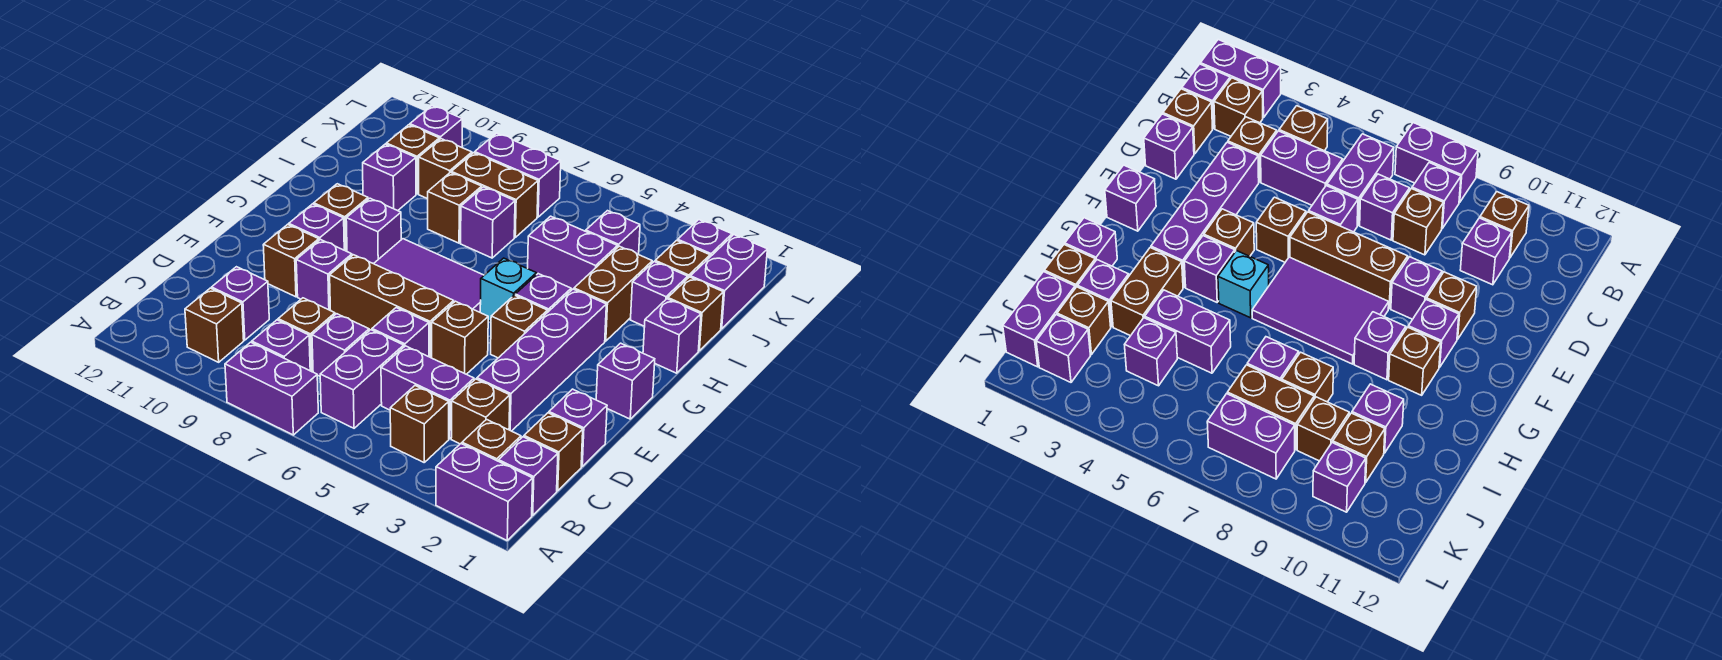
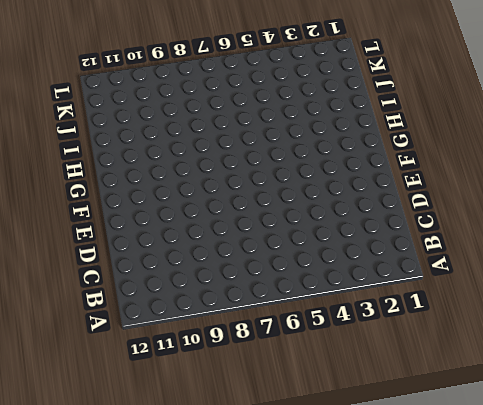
none -> purple 1x2 brick [436,444,533,540]
none -> purple 1x2 brick [225,342,318,435]
none -> purple 1x1 brick [499,437,558,515]
none -> brown 1x1 brick [462,420,521,461]

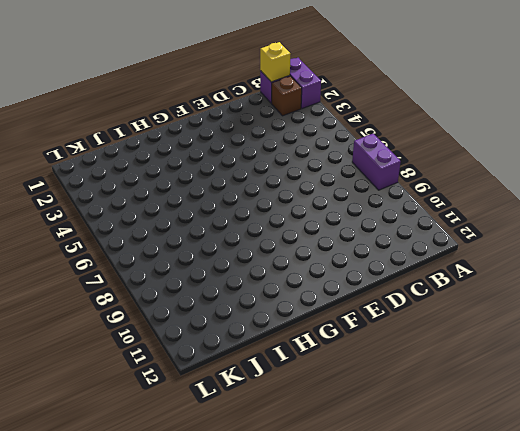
yellow 1x1 brick [260,42,291,82] -> none
none -> brown 1x1 brick [390,386,449,462]
none -> purple 1x2 brick [320,330,404,428]
none -> purple 1x1 brick [252,320,310,371]
none -> brown 1x1 brick [185,288,244,362]

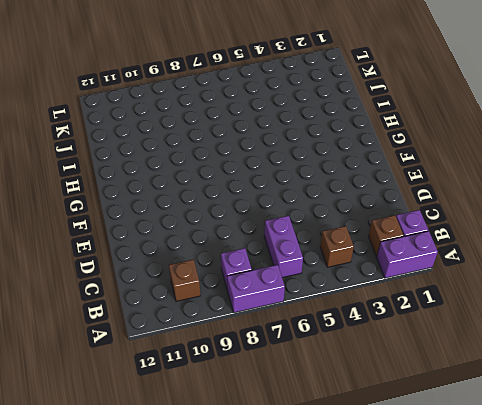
none -> brown 1x1 brick [524,413,583,491]
none -> brown 1x1 brick [451,379,510,444]
none -> purple 1x2 brick [381,346,474,439]
none -> purple 1x1 brick [312,314,369,376]

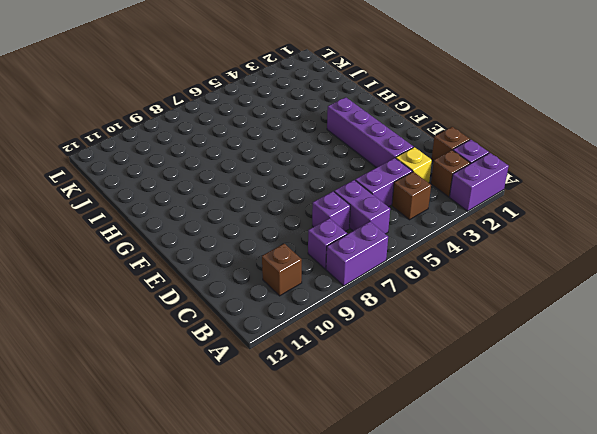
yellow 1x1 brick [396,147,432,183] -> brown 1x1 brick [451,379,510,444]
none -> brown 1x1 brick [278,298,335,372]
none -> purple 1x1 brick [212,267,269,340]
none -> purple 1x1 brick [549,389,607,466]
none -> purple 1x1 brick [372,308,429,357]

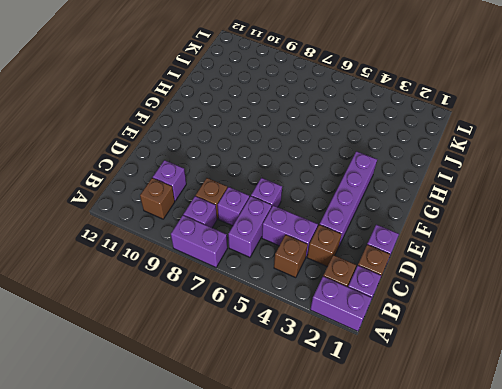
none -> brown 1x1 brick [432,301,488,374]
none -> brown 1x3 brick [330,255,454,358]
none -> purple 1x1 brick [296,240,352,311]
none -> brown 1x1 brick [263,225,319,297]

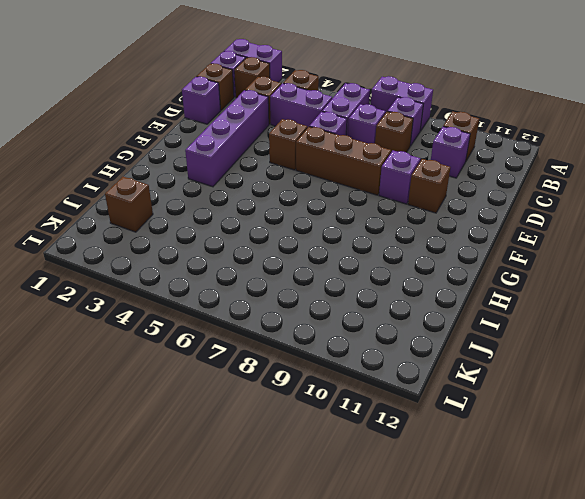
none -> purple 1x1 brick [596,343,655,419]
none -> brown 1x1 brick [491,295,548,358]
none -> purple 2x3 tile [374,239,484,312]
none -> purple 1x1 brick [289,204,344,250]

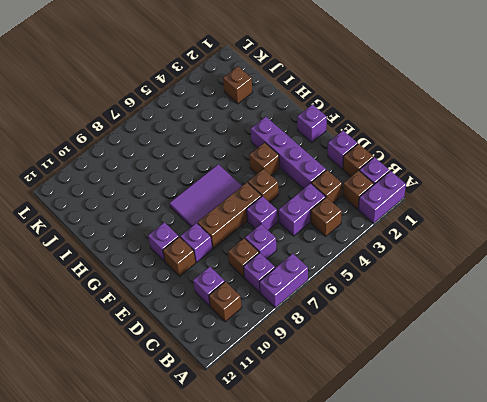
none -> purple 1x2 brick [320,330,404,428]
none -> purple 1x1 brick [515,274,571,313]
none -> cyan 1x1 brick [480,258,536,321]
none -> purple 1x1 brick [346,198,401,264]

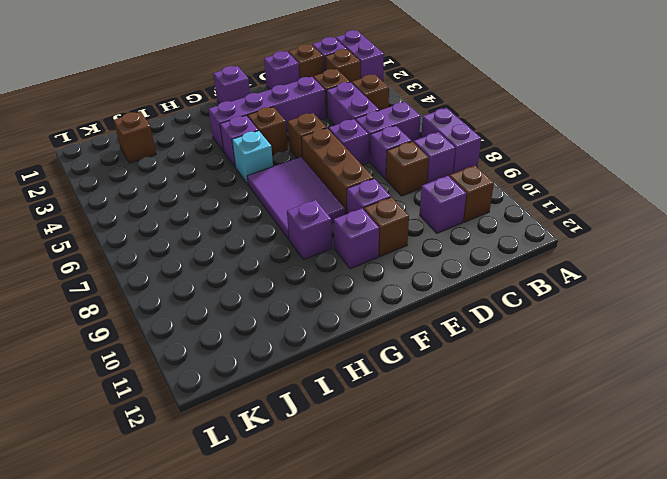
none -> brown 1x1 brick [314,184,368,251]
none -> purple 1x1 brick [643,299,701,373]
none -> brown 1x2 brick [574,246,652,341]
none -> brown 1x1 brick [668,277,723,351]

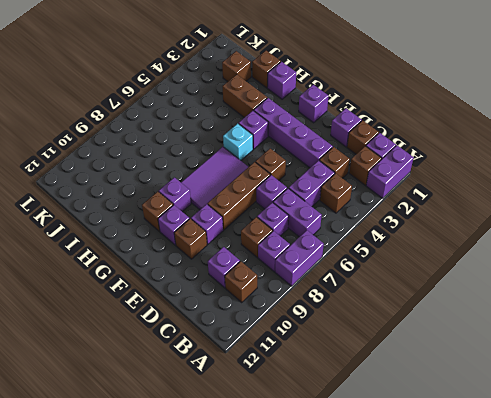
none -> brown 1x1 brick [491,295,548,358]
none -> purple 1x1 brick [631,262,688,326]
none -> purple 1x2 brick [528,216,618,290]
none -> purple 1x1 brick [461,187,515,258]

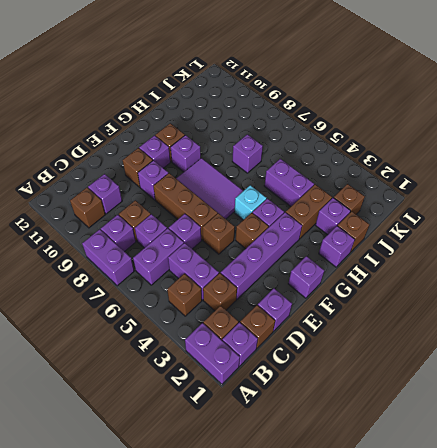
none -> brown 1x1 brick [428,172,482,243]
none -> purple 1x1 brick [363,144,416,211]
none -> purple 1x2 brick [691,235,767,329]
none -> purple 1x1 brick [586,211,640,254]

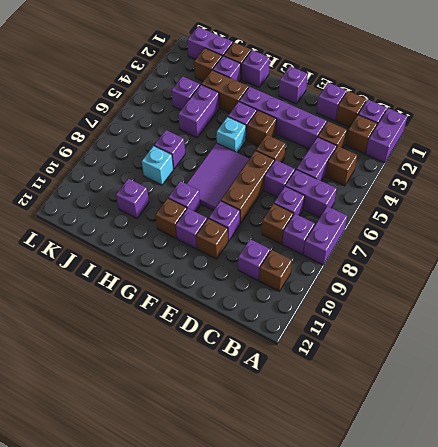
cyan 1x1 brick [142,146,173,185] -> brown 1x1 brick [428,172,482,243]
none -> brown 1x2 brick [451,153,538,237]
none -> brown 1x1 brick [419,139,472,199]
none -> brown 1x1 brick [386,125,439,194]
none -> purple 1x1 brick [678,220,732,257]

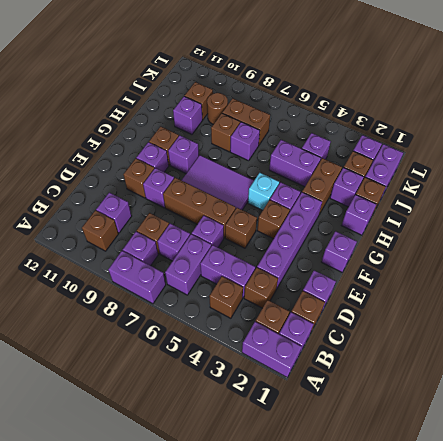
brown 1x1 round brick [207,93,228,124] -> brown 1x1 brick [419,139,472,199]
none -> purple 1x2 brick [475,133,561,217]
none -> purple 1x1 brick [410,106,462,147]

